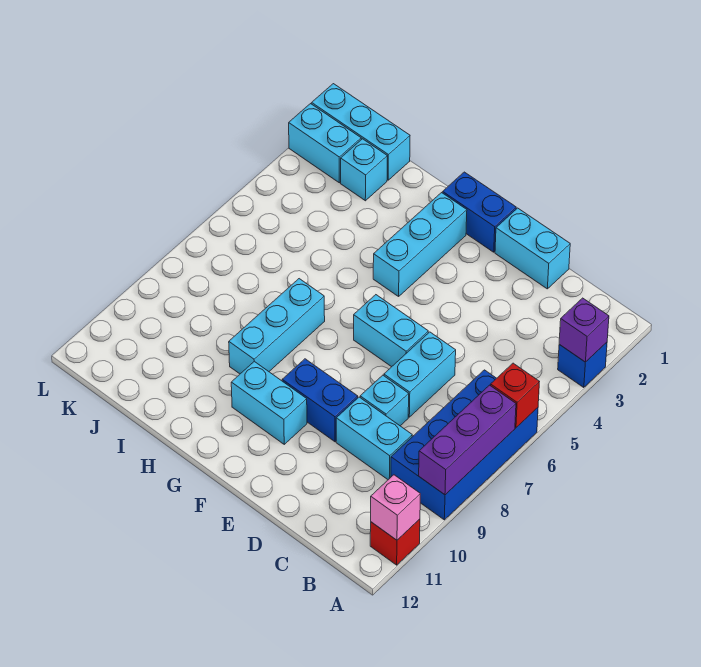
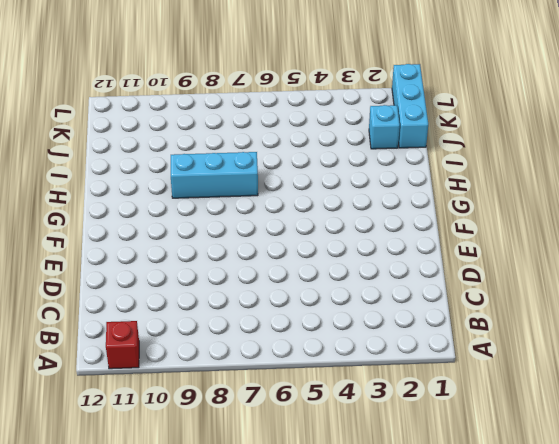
none -> blue 1x1 brick [558,342,607,388]
none -> blue 2x4 brick [391,370,538,520]
none -> cyan 1x2 brick [336,397,412,480]

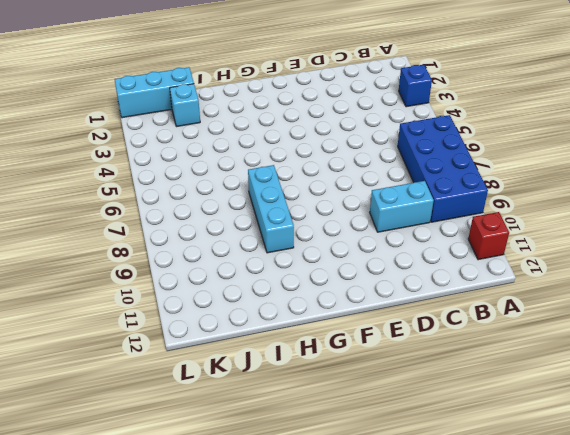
none -> cyan 1x2 brick [495,208,570,289]
none -> cyan 1x2 brick [384,332,456,417]
none -> cyan 1x1 brick [360,375,409,426]

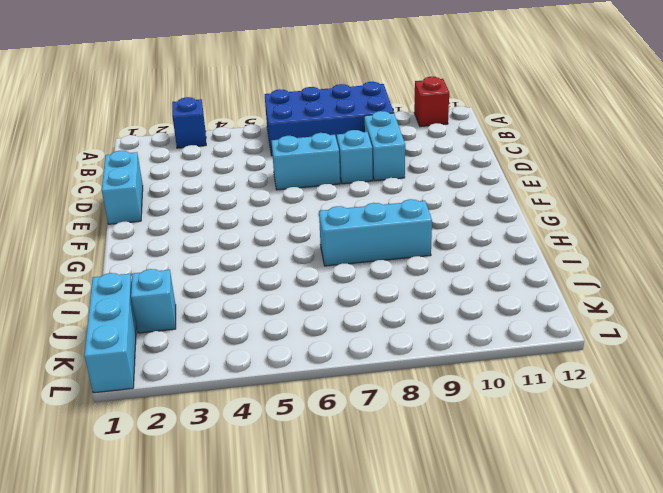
none -> cyan 1x2 brick [354,295,428,367]
none -> blue 1x2 brick [282,359,358,442]
none -> blue 1x2 brick [443,172,516,252]

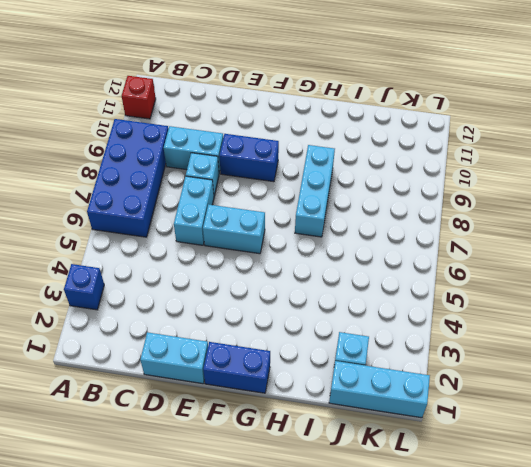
none -> cyan 1x2 brick [231,361,307,444]
none -> cyan 1x3 brick [373,193,467,296]
none -> cyan 1x2 brick [289,104,361,183]

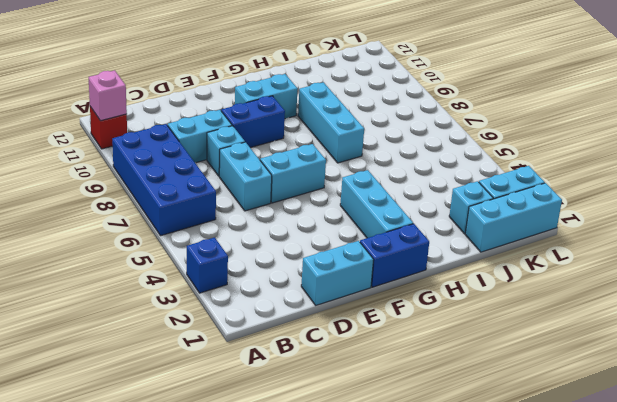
none -> purple 1x1 brick [559,298,609,362]
none -> red 1x1 brick [491,363,539,428]
none -> purple 1x3 brick [419,385,516,495]

